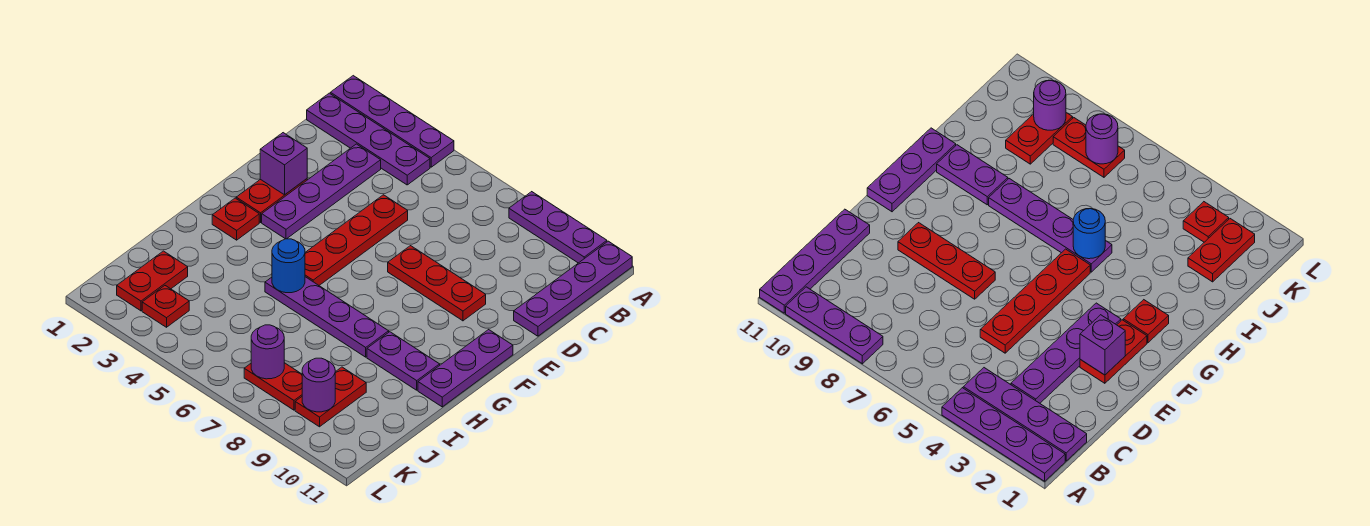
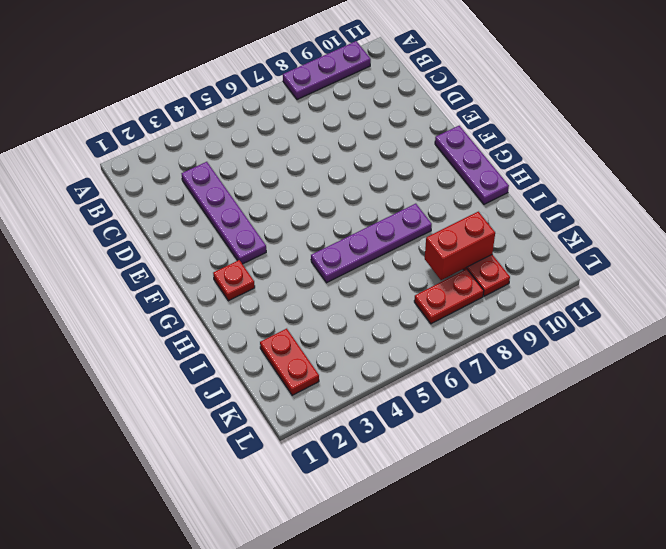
red 1x2 brick [425,212,495,280] -> none
none -> purple 1x4 plate [330,76,454,167]
none -> purple 1x4 plate [514,241,632,336]
none -> purple 1x4 plate [307,93,430,185]

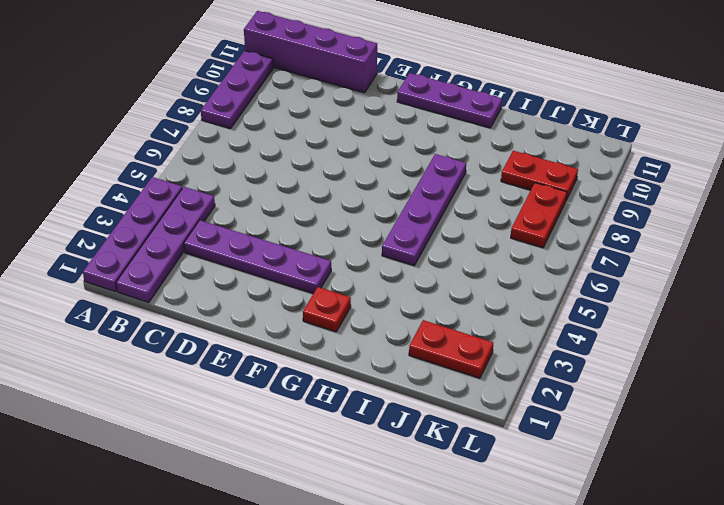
purple 1x4 brick [244,11,377,93] -> purple 1x4 plate [514,241,632,336]
none -> red 1x4 plate [305,195,408,285]
none -> red 1x2 plate [236,179,307,222]
none -> red 1x3 plate [388,246,486,321]

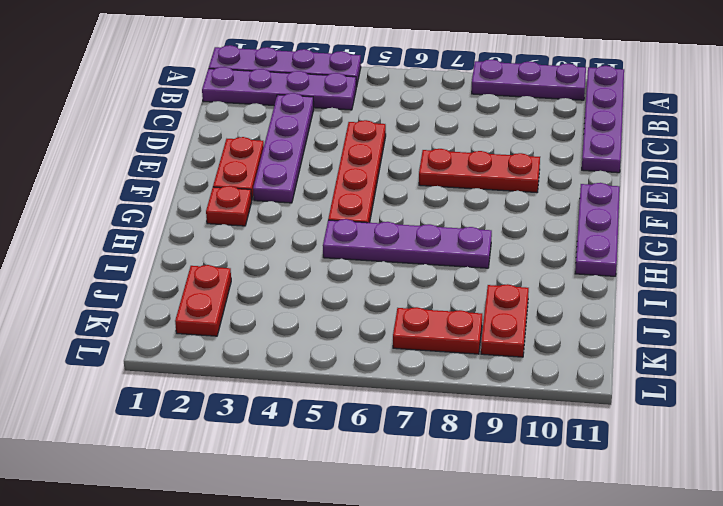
none -> purple 1x2 plate [367,332,440,390]
none -> red 1x1 plate [142,286,189,327]
none -> purple 1x1 brick [260,133,307,195]

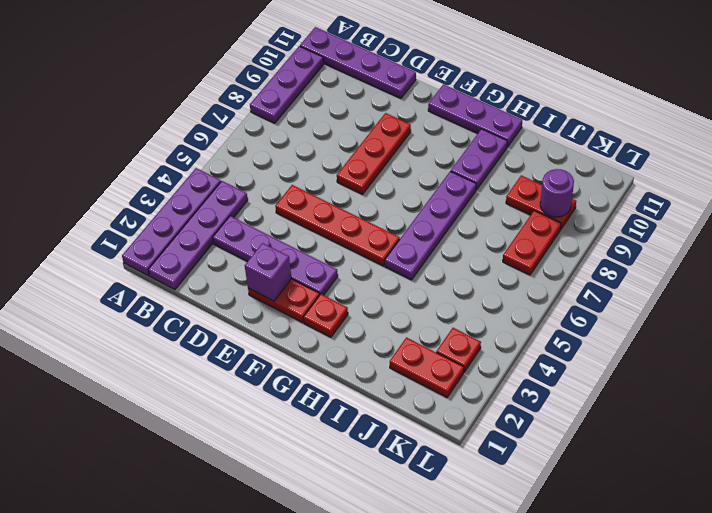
none -> blue 1x1 round brick [272,239,305,293]
none -> purple 1x1 round brick [251,325,284,379]

